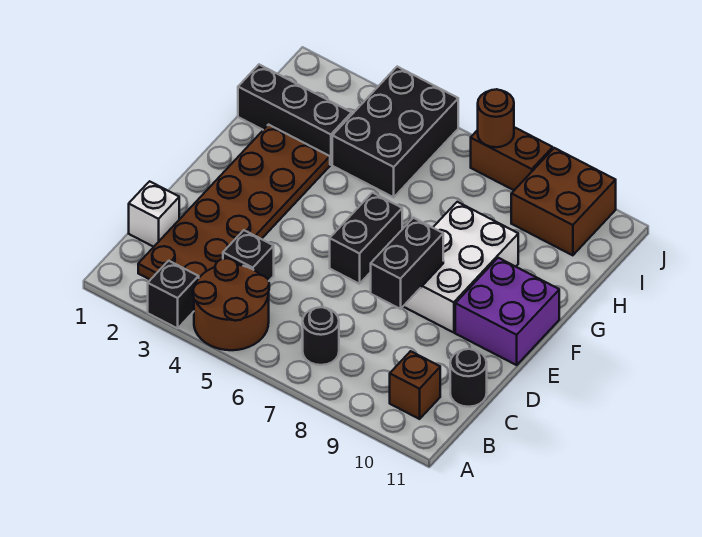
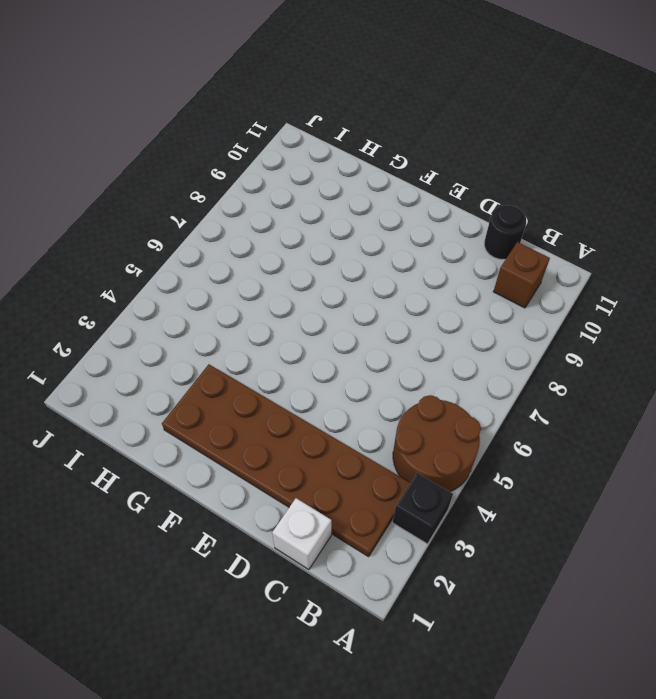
none -> black 1x1 round brick [303,307,339,365]
none -> black 1x1 brick [223,230,274,280]
none -> black 1x2 brick [330,193,402,284]

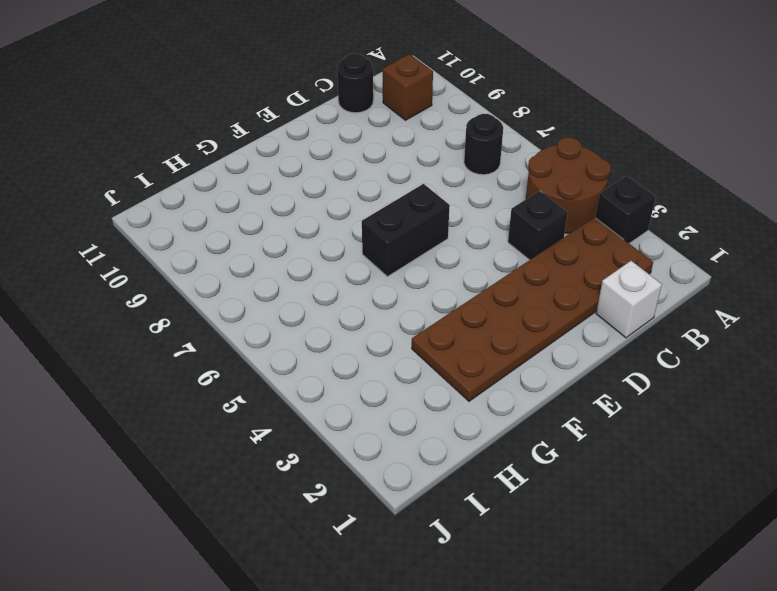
none -> white 2x3 brick [403,202,518,333]
none -> purple 2x2 brick [455,258,559,365]
none -> black 1x3 brick [238,65,352,165]

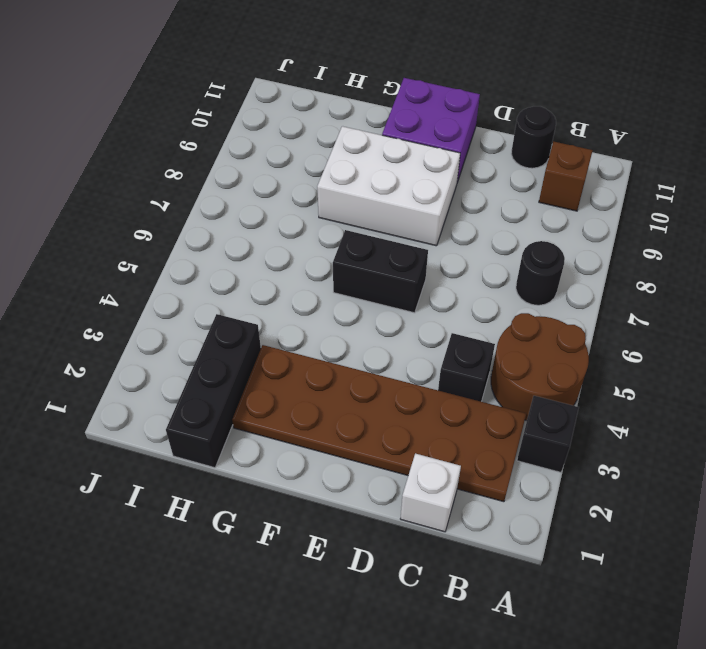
none -> black 2x3 brick [332,67,458,197]
none -> brown 2x2 brick [511,148,616,255]
none -> brown 1x2 brick [471,127,553,190]

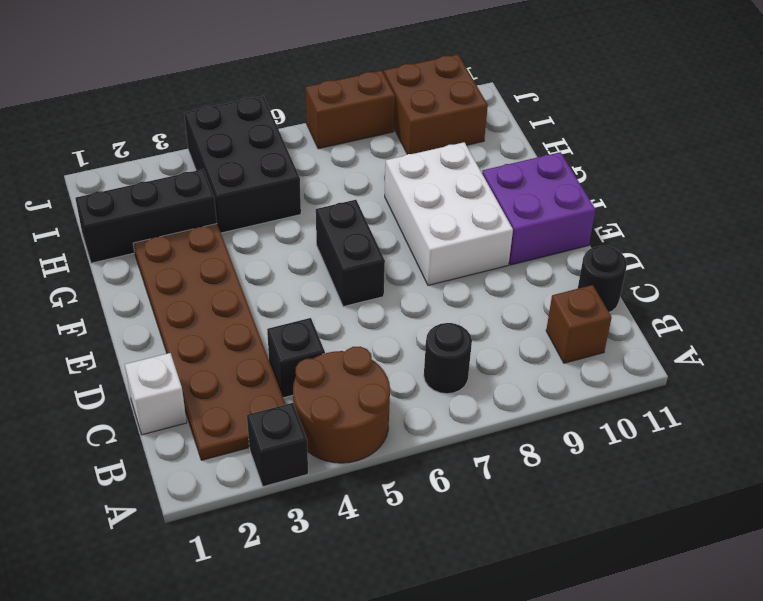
none -> black 1x2 brick [371,218,443,309]
none -> brown 1x1 round brick [478,89,514,147]

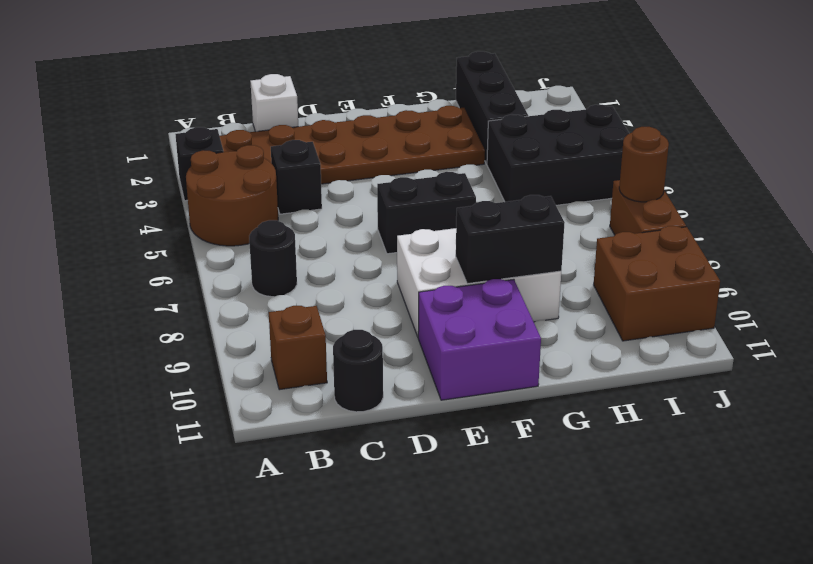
black 1x2 brick [456,195,565,284] -> black 1x2 brick moved to [371,218,443,309]

